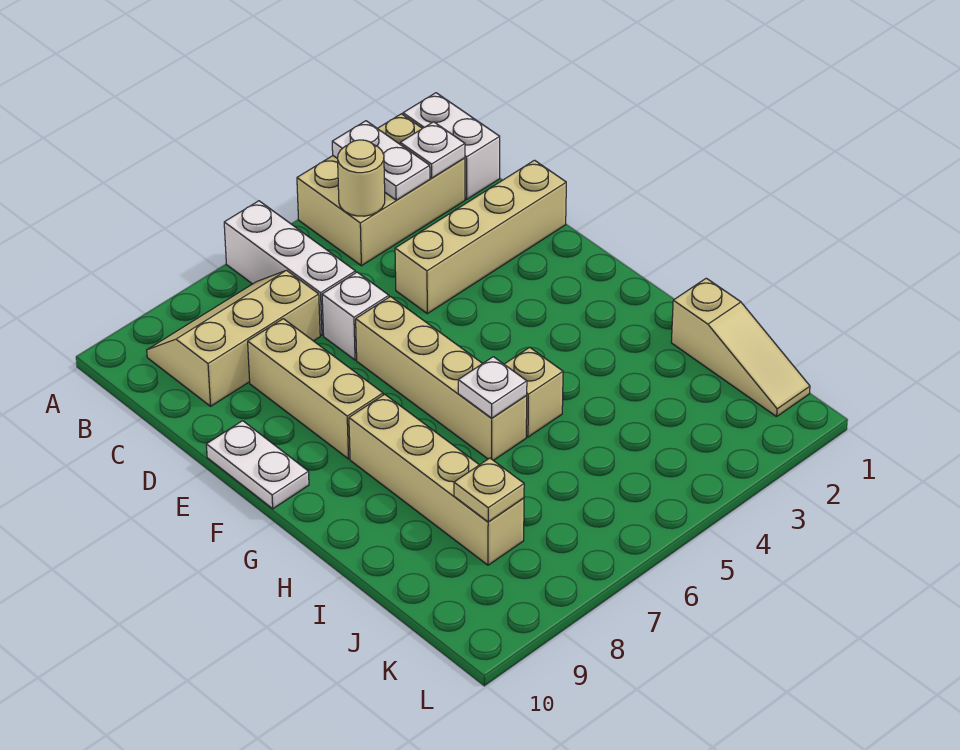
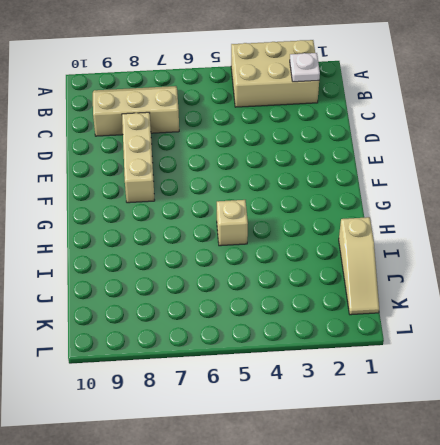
none -> white 1x2 brick [403,93,500,199]
none -> white 1x3 brick [224,201,356,335]
none -> tan 1x4 brick [395,160,566,314]

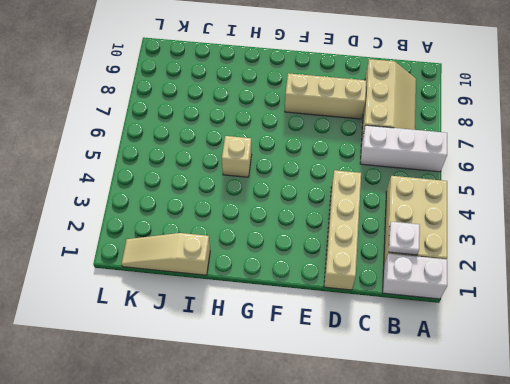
none -> white 1x1 brick [322,272,389,360]
none -> tan 1x4 brick [356,297,527,461]
none -> white 1x2 plate [206,421,309,509]

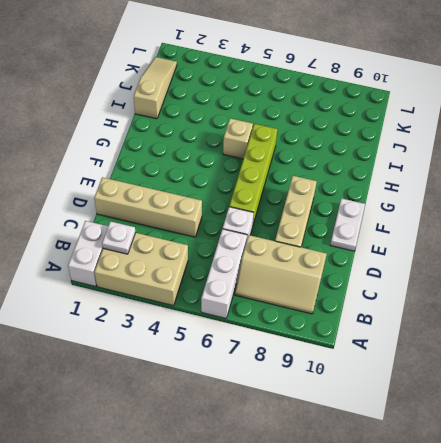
lime 1x4 brick [229,124,277,227] -> tan 1x4 brick [356,297,527,461]
none -> tan 1x4 brick [349,394,524,565]
none -> white 1x2 plate [332,121,430,200]
none -> tan 1x1 round brick [338,140,385,216]

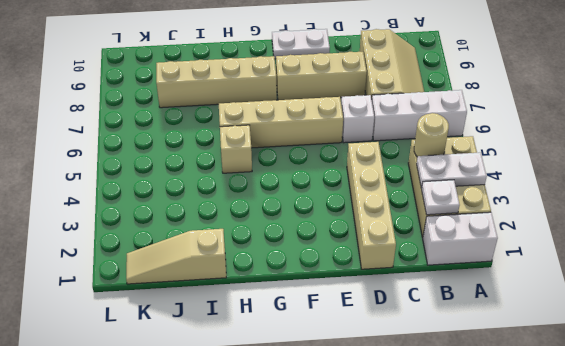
none -> white 1x1 plate [458,357,527,418]
none -> tan 1x1 plate [454,458,524,522]

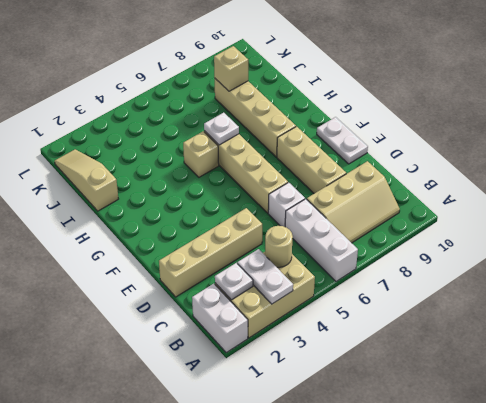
tan 1x1 brick [214,46,248,91] -> tan 1x1 plate [454,458,524,522]

